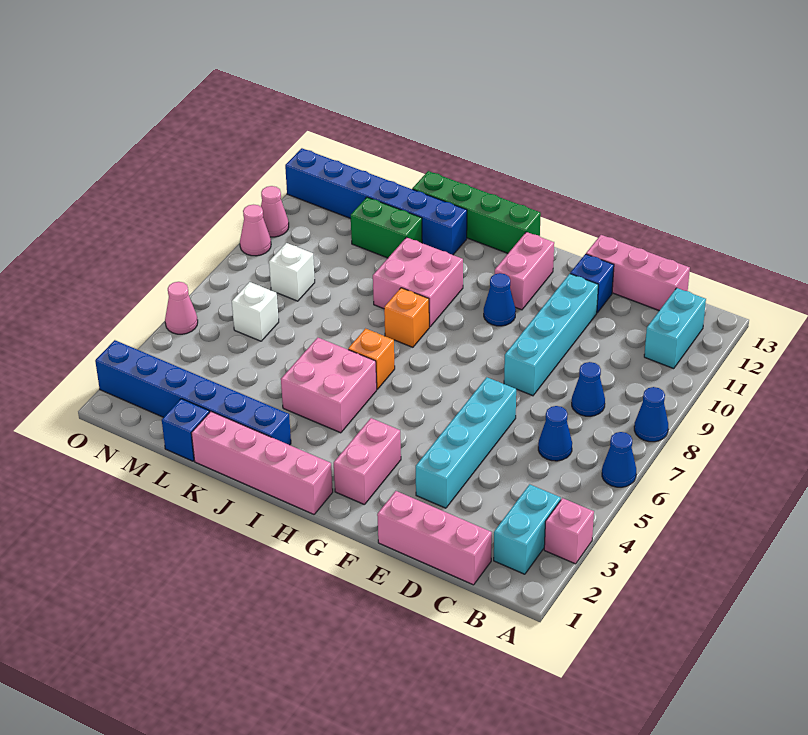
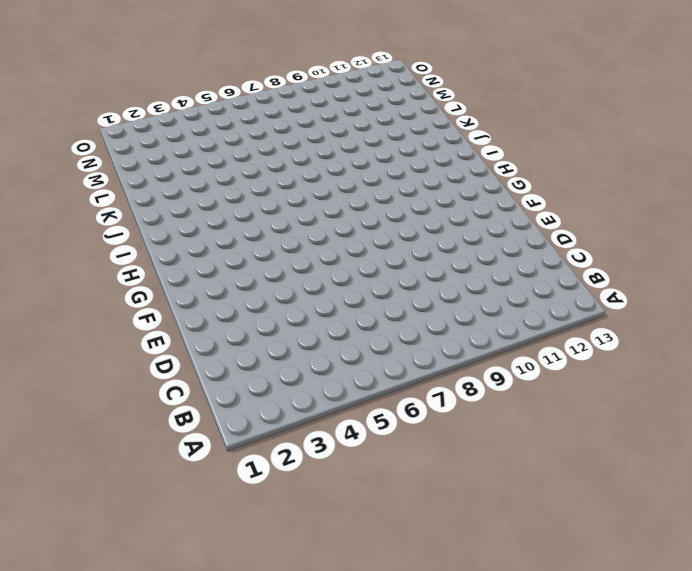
none -> pink 1x1 brick [544,498,594,564]
none -> blue 1x1 cone [602,432,636,487]
none -> blue 1x1 cone [634,387,668,442]
none -> cyan 1x2 brick [494,484,561,574]

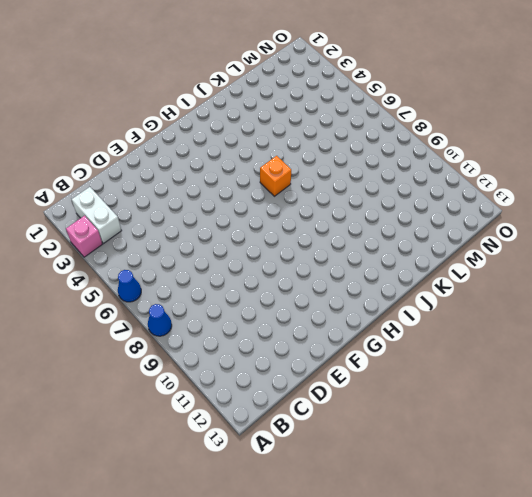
white 1x2 brick [72,187,122,244] -> cyan 1x2 brick [494,484,561,574]
none -> cyan 1x2 brick [644,288,706,369]
none -> pink 1x3 brick [377,491,492,585]
none -> blue 1x1 cone [538,406,572,461]
none -> blue 1x1 cone [572,362,605,416]

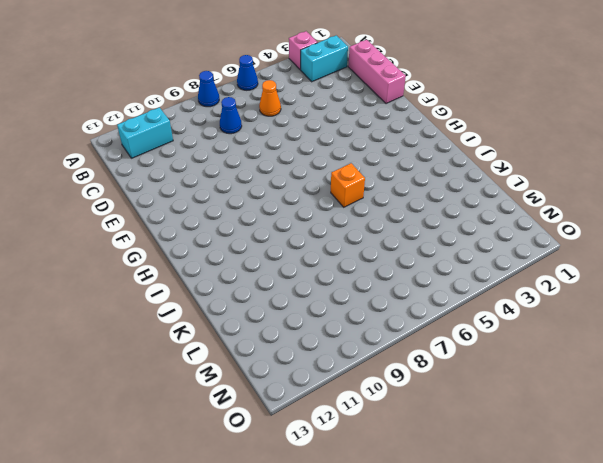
orange 1x1 cone [259,80,281,116] -> blue 1x1 cone [538,406,572,461]
none -> pink 1x3 brick [586,235,690,311]
none -> cyan 1x4 brick [416,377,516,508]
none -> cyan 1x4 brick [504,274,598,396]
none -> blue 1x1 brick [570,254,614,313]

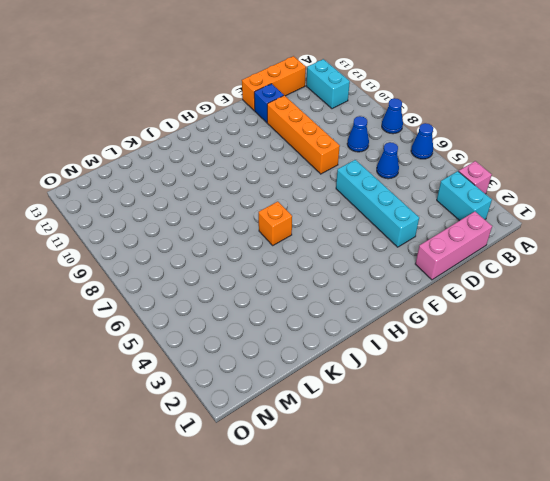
orange 1x3 brick [242,56,306,110] -> pink 1x3 brick [586,235,690,311]
orange 1x4 brick [267,95,340,174] -> cyan 1x4 brick [504,274,598,396]
none -> pink 1x2 brick [334,418,401,505]
none -> blue 1x1 cone [484,273,516,326]
none -> pink 1x2 brick [495,232,554,310]
none -> pink 1x4 brick [191,411,333,514]

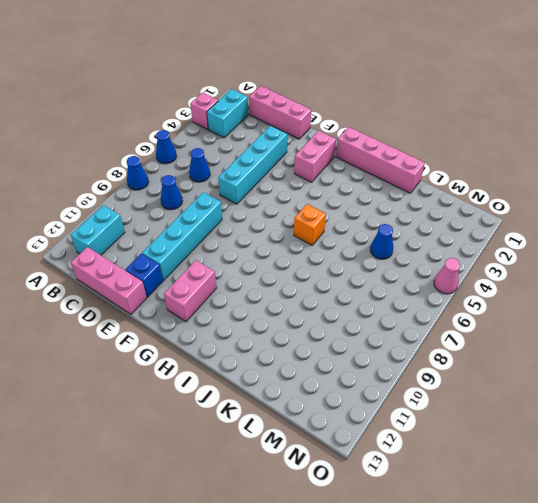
blue 1x1 cone [370,224,393,259] -> blue 1x1 cone moved to [484,273,516,326]
none -> green 1x4 brick [412,171,541,253]
none -> pink 2x2 brick [281,338,377,433]
none -> orange 1x1 brick [384,288,429,347]
none -> pink 2x2 brick [373,237,463,327]

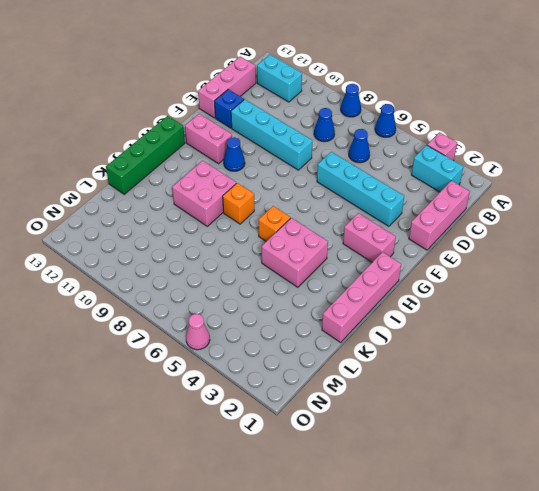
none -> blue 1x6 brick [95,340,291,445]
none -> blue 1x6 brick [285,148,467,255]
none -> green 1x2 brick [351,197,422,258]
none -> blue 1x1 brick [162,399,209,461]

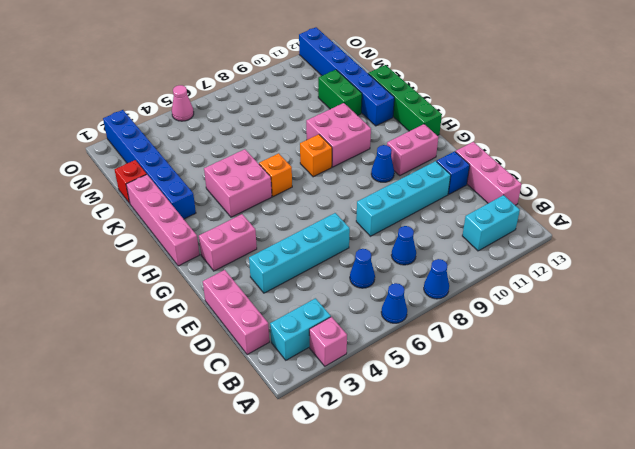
red 1x1 brick [115,160,147,203] -> blue 1x1 brick [162,399,209,461]
none -> white 1x1 brick [232,282,279,341]
none -> white 1x1 brick [269,243,315,301]
none -> pink 1x1 cone [240,205,271,256]
none -> pink 1x1 cone [261,186,289,237]

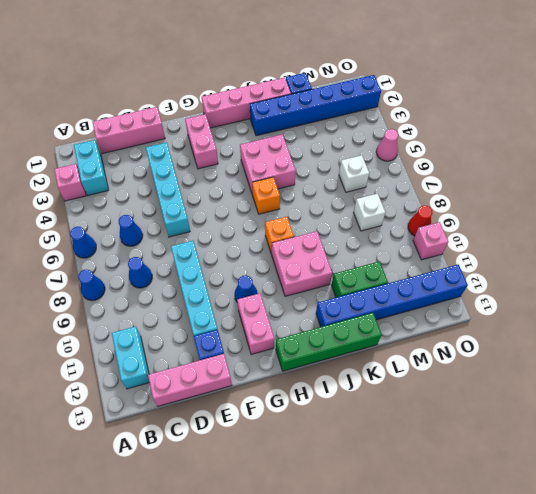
red 1x1 cone [408,206,432,236] -> pink 1x1 cone [240,205,271,256]
pink 1x1 brick [413,222,448,260] -> pink 1x1 cone [261,186,289,237]

